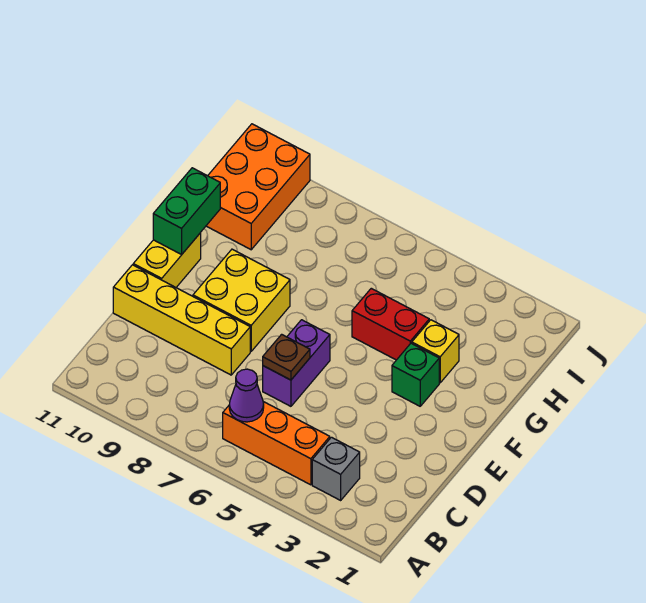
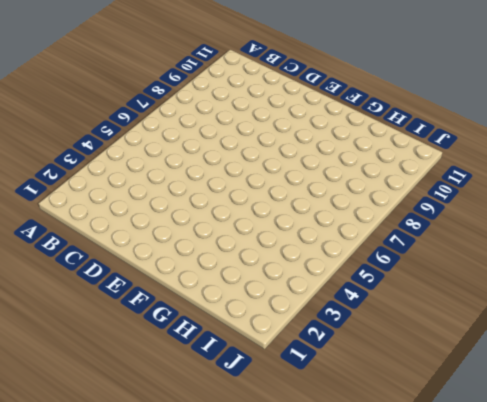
none -> grey 1x1 brick [312,437,360,500]
none -> orange 1x3 brick [223,402,330,485]
none -> purple 1x2 brick [263,320,330,406]

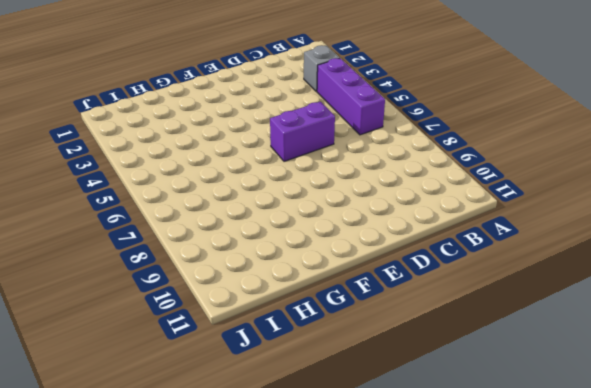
purple 1x3 brick [317,58,385,135] -> orange 1x3 brick [223,402,330,485]
none -> yellow 1x4 brick [113,265,250,375]
none -> yellow 2x2 brick [193,249,290,351]
none -> yellow 1x2 brick [133,233,201,287]

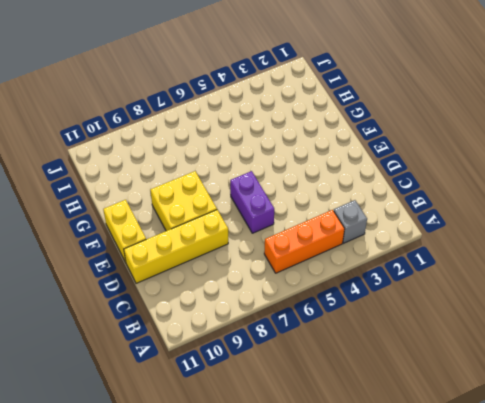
none -> green 1x1 brick [392,343,439,406]
none -> yellow 1x1 brick [412,320,459,383]
none -> red 1x2 brick [352,288,429,360]

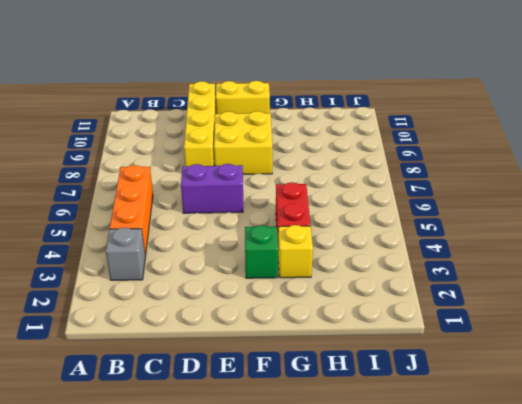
none -> orange 2x3 brick [206,124,310,250]
none -> purple 1x1 cone [229,369,264,422]
none -> brown 1x1 plate [263,334,310,380]

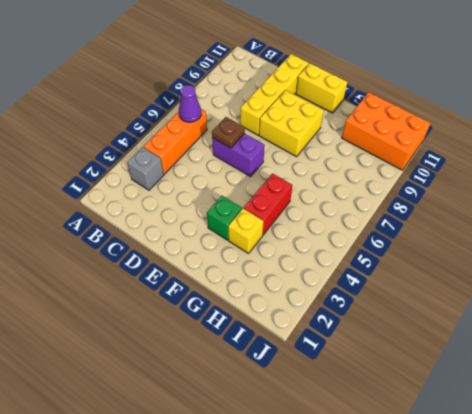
none -> green 1x2 brick [153,168,220,255]

